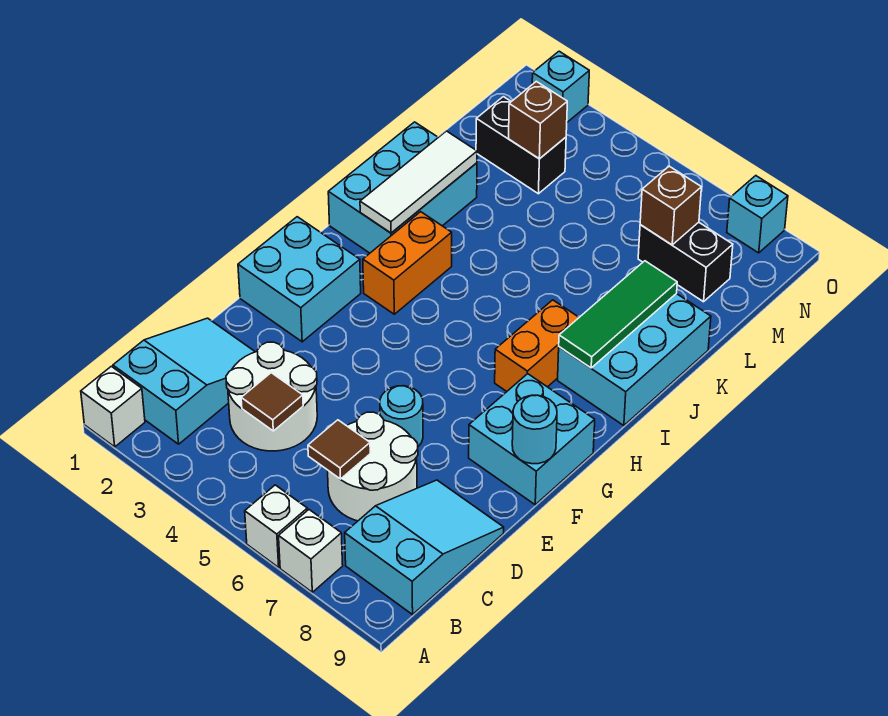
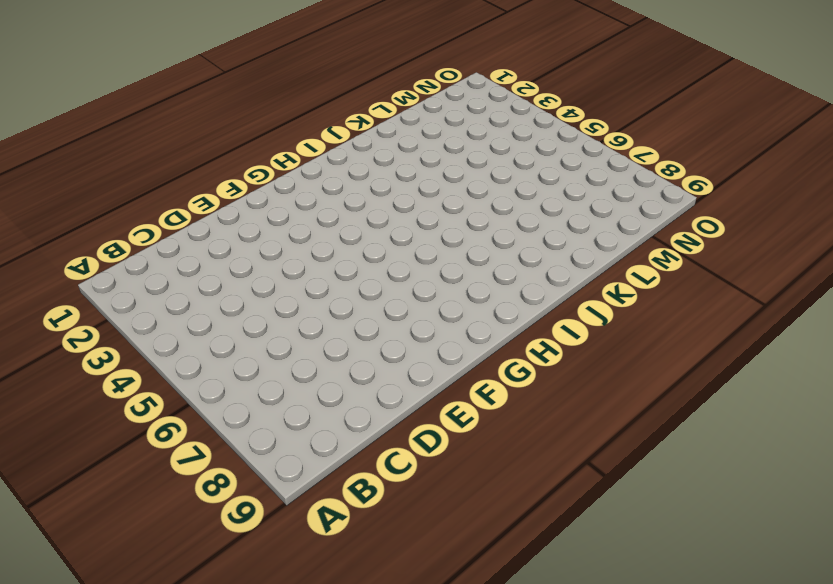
none -> white 1x1 brick [81,366,145,447]
none -> white 1x1 brick [245,485,307,567]
none -> white 1x1 brick [279,510,343,592]

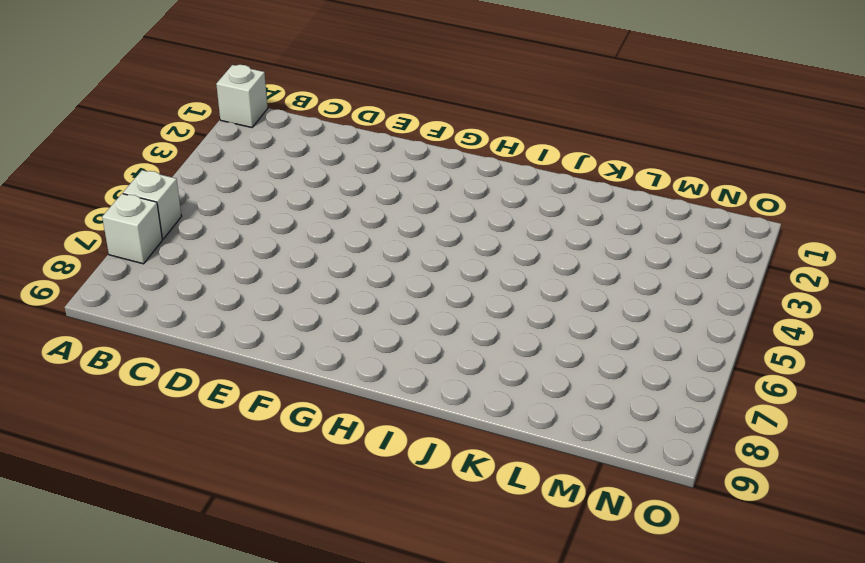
none -> cyan 2x3 slope [113,318,255,444]
none -> cyan 2x3 slope [345,480,504,615]
none -> white 2x2 round brick [226,342,317,451]

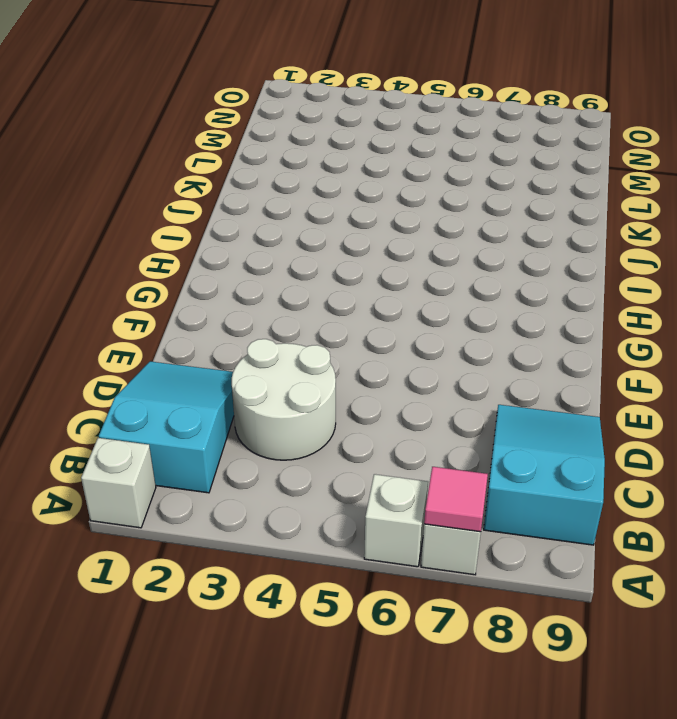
pink 1x1 tile [424,467,488,532] -> none
none -> white 2x2 round brick [328,412,418,521]
none -> cyan 1x1 round brick [380,386,423,446]
none -> cyan 2x2 brick [238,217,361,342]

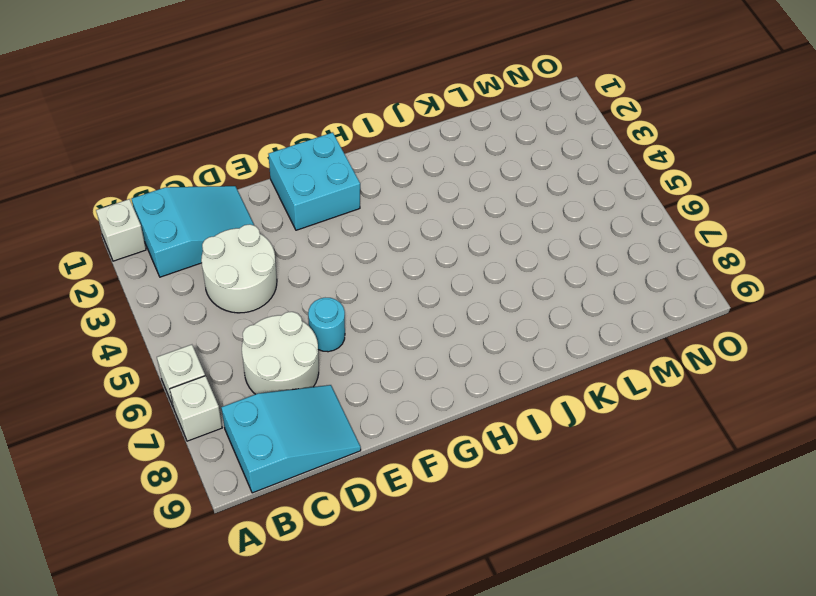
none -> cyan 2x2 brick [469,374,595,505]
none -> orange 1x2 brick [363,212,452,314]
none -> orange 1x2 brick [495,300,579,391]

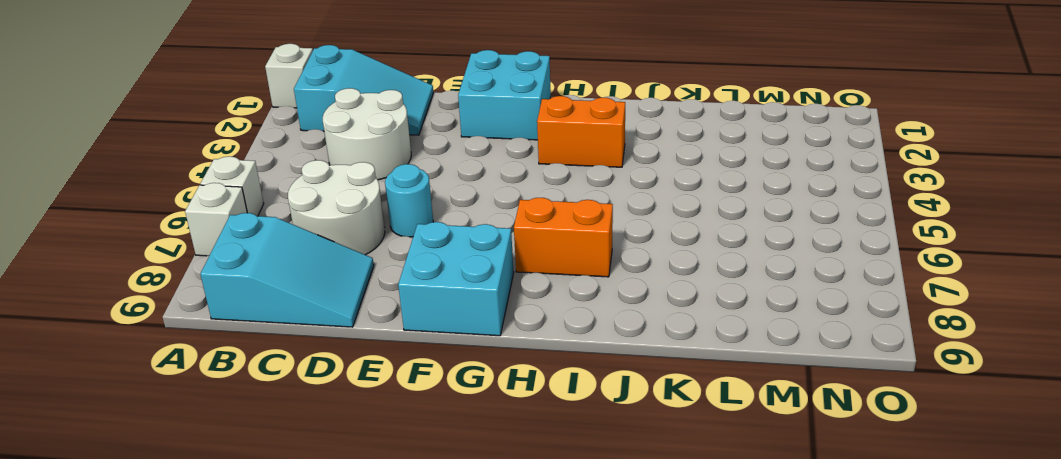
none -> cyan 2x3 brick [328,122,477,253]
none -> cyan 2x3 brick [558,294,711,426]
none -> black 1x2 brick [476,97,566,194]

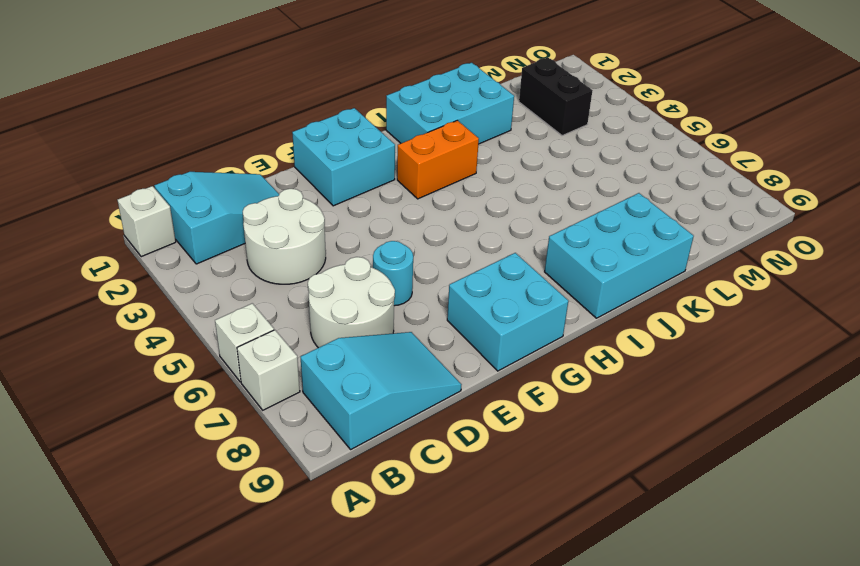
none -> orange 1x2 brick [495,300,579,391]
none -> black 1x2 brick [638,222,733,302]
none -> cyan 1x1 brick [532,51,589,122]

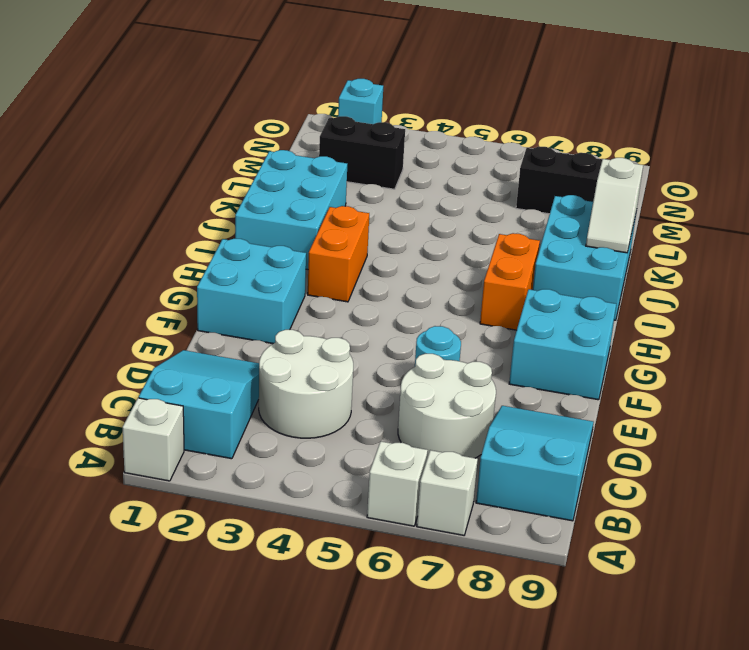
white 1x2 slope [586,158,643,253] -> none
none -> cyan 1x1 brick [727,176,788,253]
none -> brown 1x1 tile [241,373,303,431]
none -> brown 1x1 tile [308,420,370,479]

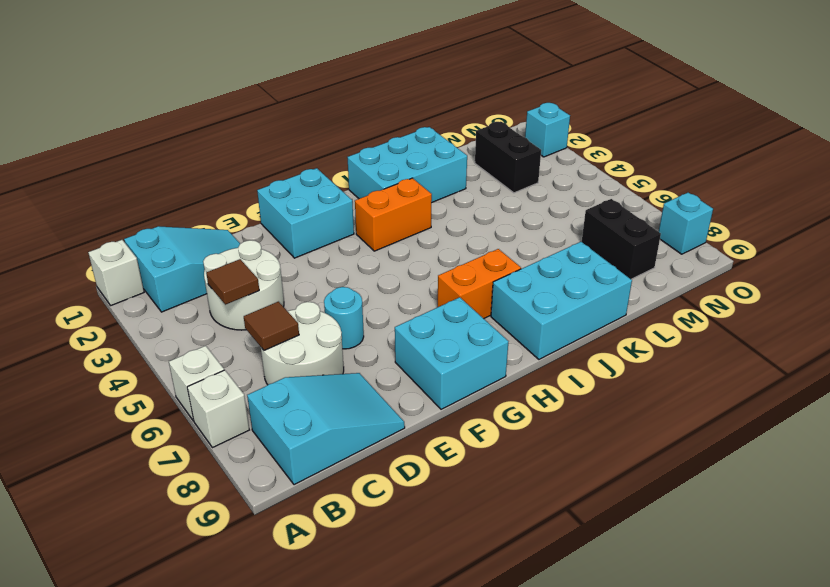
none -> cyan 1x1 round brick [512,395,557,464]
none -> white 1x3 tile [360,131,477,233]
none -> green 1x3 tile [559,261,677,368]

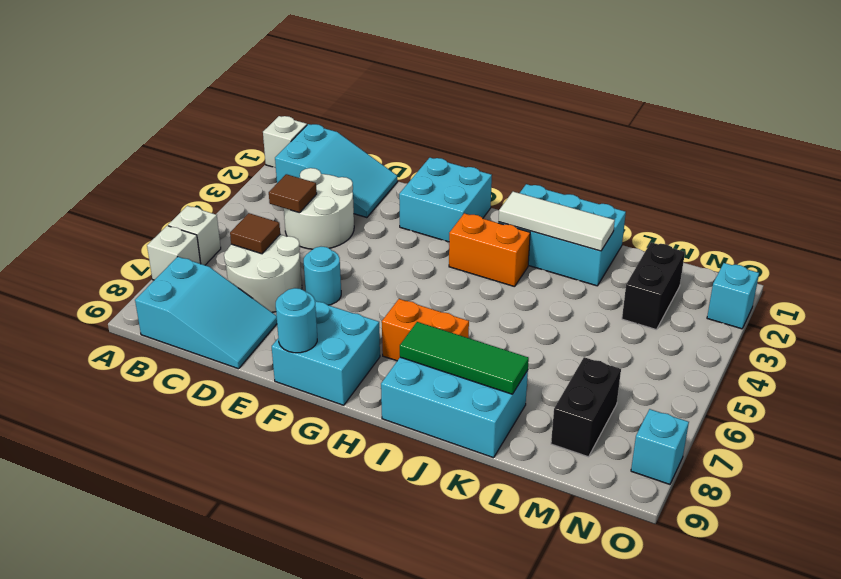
none -> brown 1x1 brick [509,81,567,159]
none -> brown 1x1 brick [640,166,701,245]

